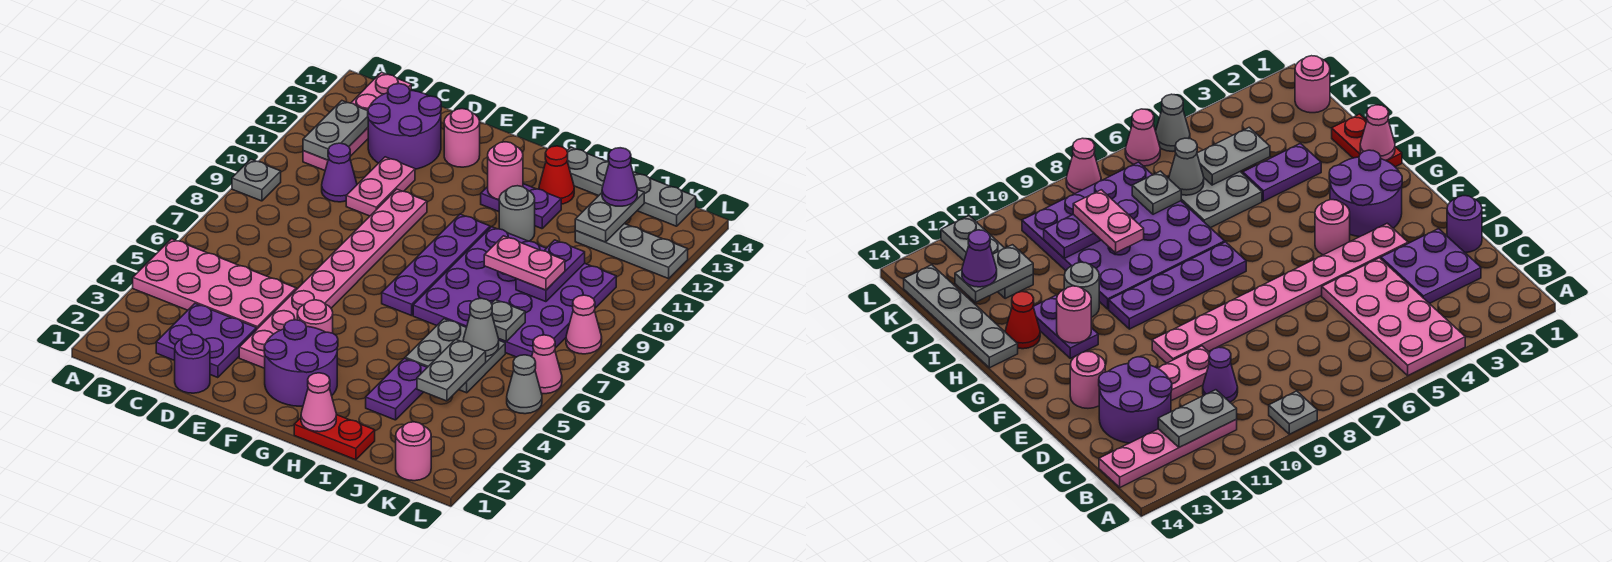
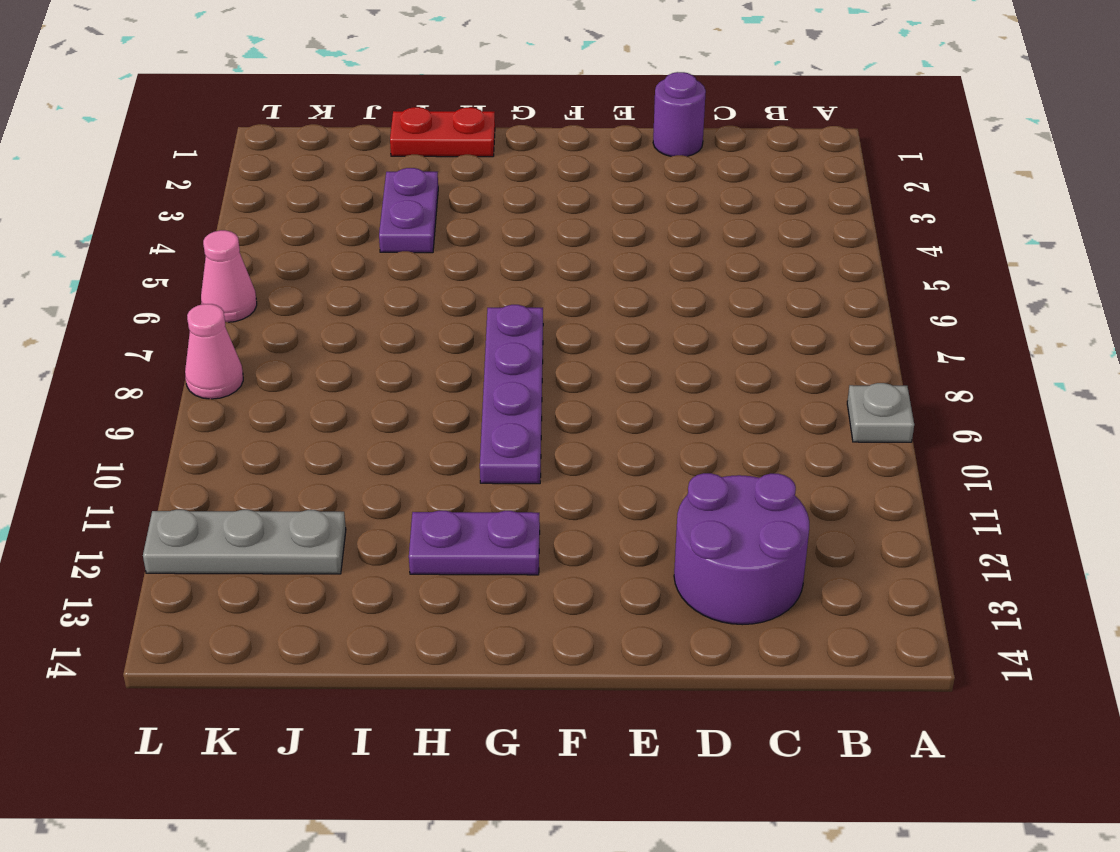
none -> pink 2x4 plate [133,239,296,329]
none -> pink 1x4 plate [303,72,411,170]
none -> purple 2x2 plate [156,304,257,378]
none -> purple 1x1 cone [322,143,357,202]

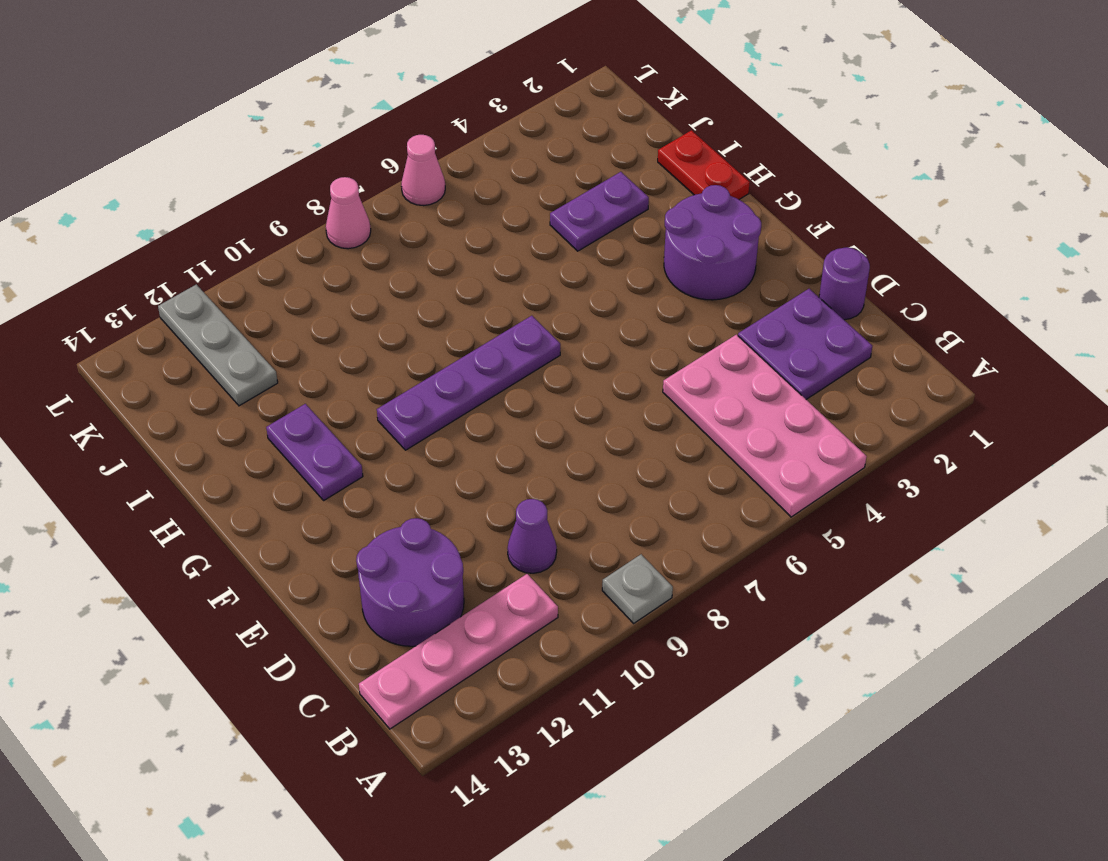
none -> pink 1x2 plate [346,157,415,216]
none -> pink 1x8 plate [239,189,427,368]
none -> pink 1x1 round brick [444,109,480,167]
none -> pink 1x1 round brick [297,300,333,333]

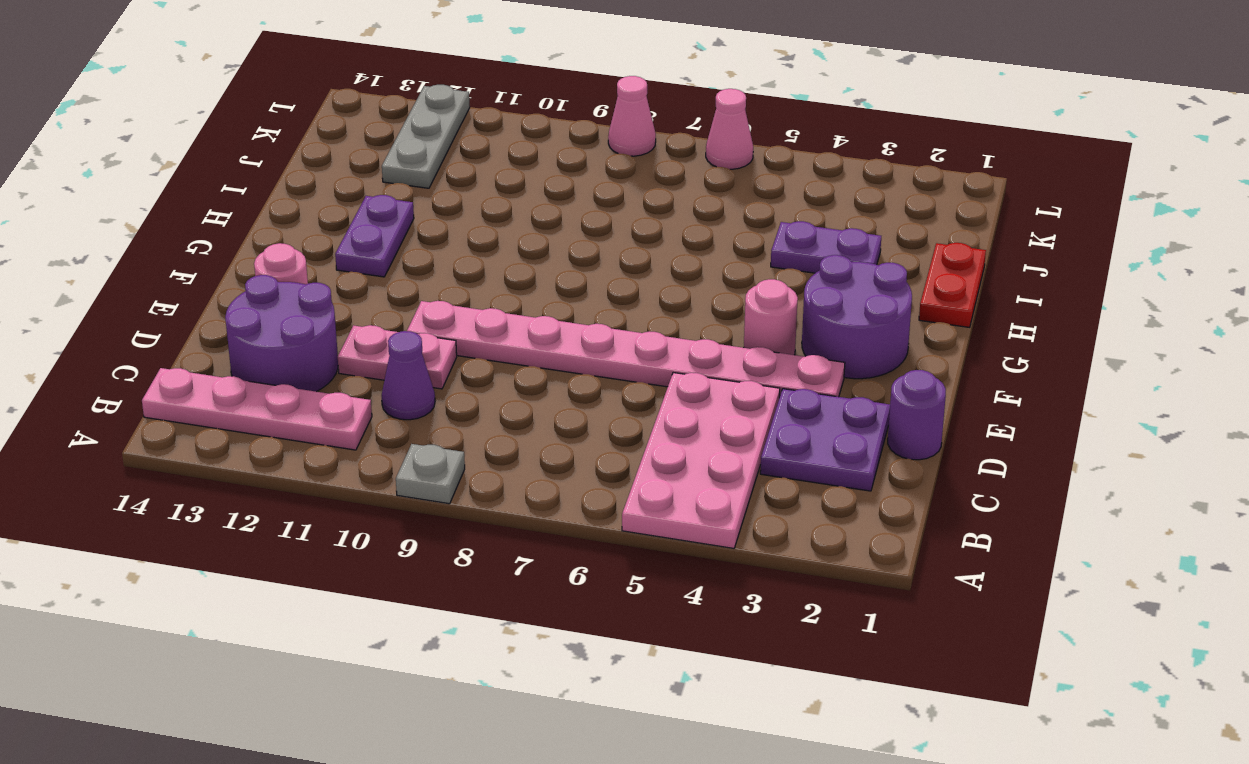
none -> purple 1x4 plate [382,214,490,316]
none -> purple 4x4 plate [413,227,616,357]
none -> grey 1x1 round brick [499,186,535,241]
none -> red 1x1 cone [539,146,574,204]

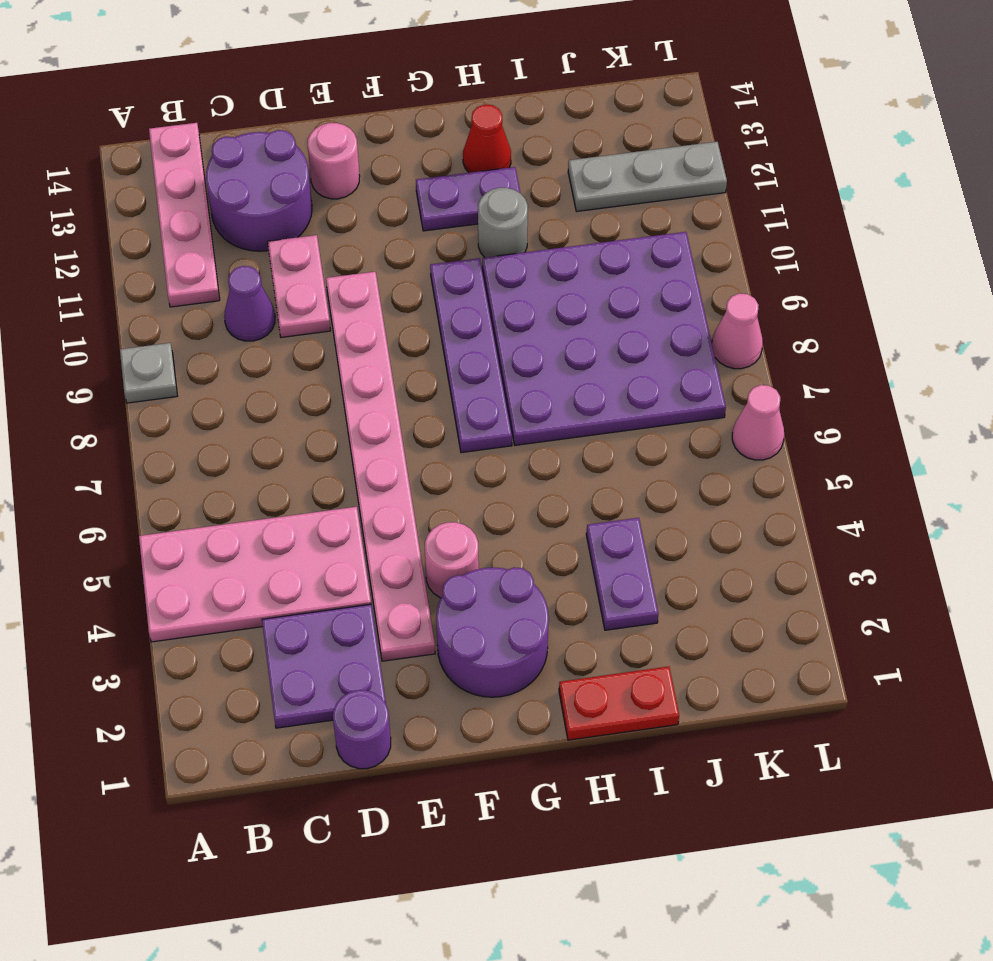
none -> grey 1x4 plate [567,147,696,226]
none -> grey 2x2 plate [405,319,505,393]
none -> pink 1x1 round brick [396,422,431,481]
none -> grey 1x1 cone [507,355,542,414]

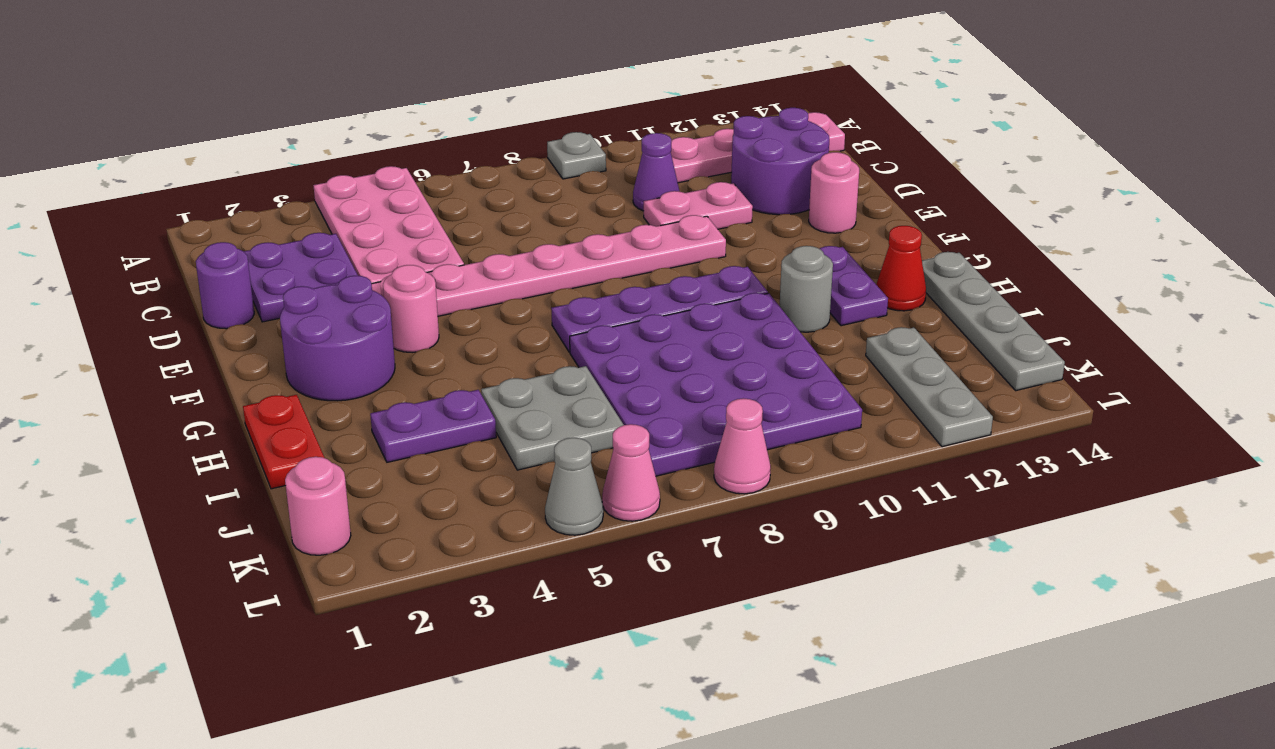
none -> grey 1x2 plate [303,101,368,160]
none -> pink 1x1 round brick [488,142,523,200]
none -> pink 1x1 cone [301,373,336,432]
none -> grey 1x2 plate [417,339,486,401]

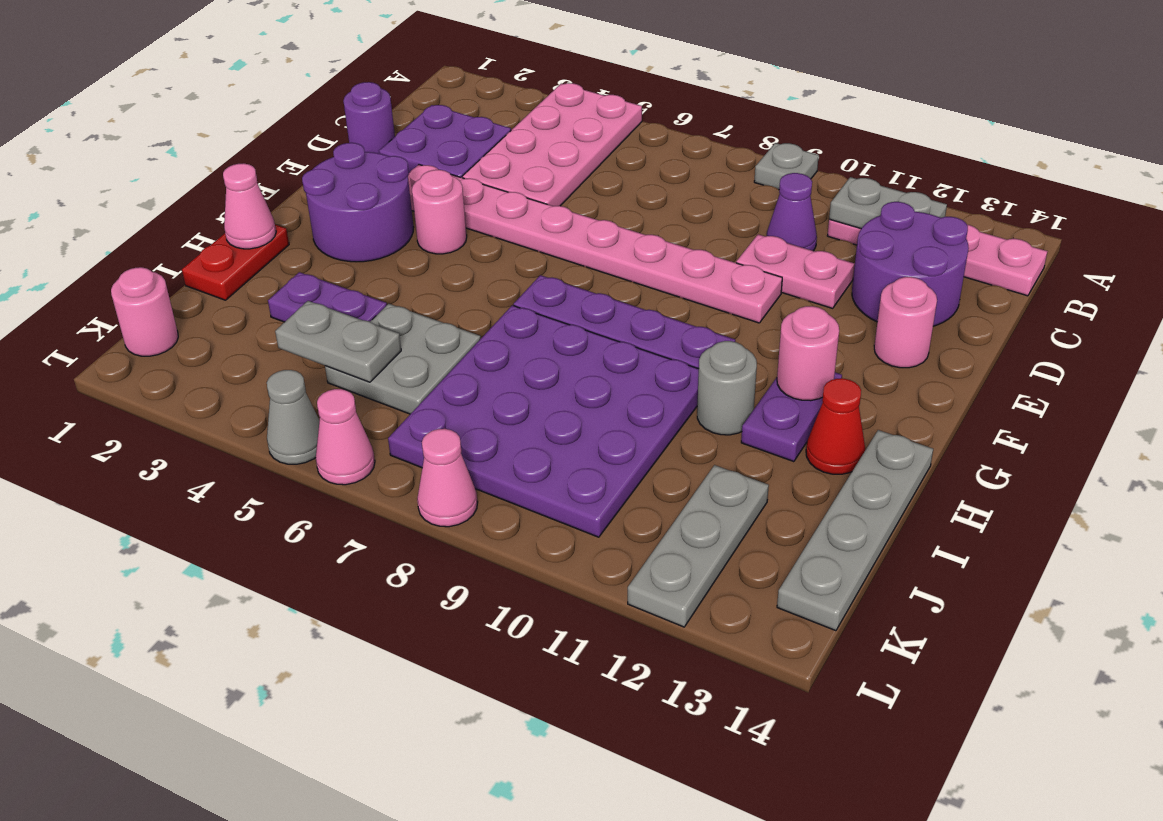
none -> grey 1x1 cone [463,298,499,357]
none -> grey 1x1 plate [491,300,525,341]
none -> purple 1x2 plate [516,240,585,302]
none -> grey 1x2 plate [575,190,644,242]

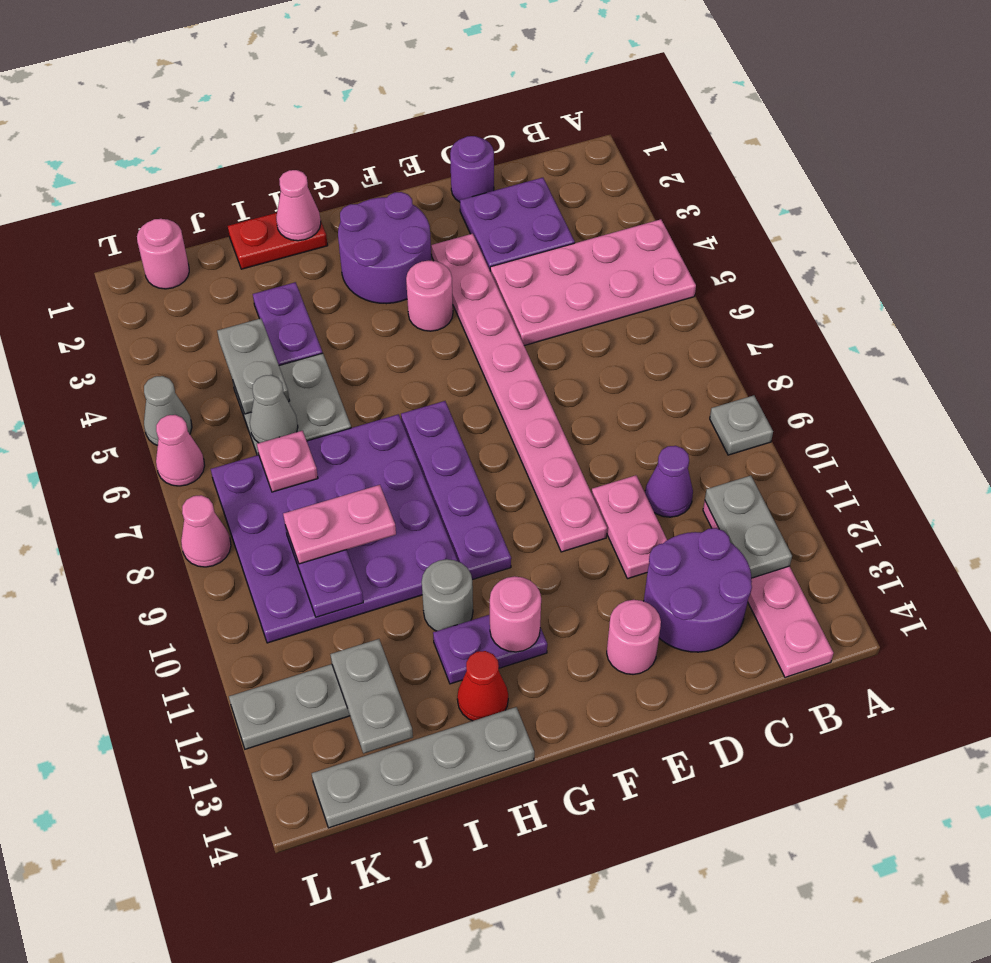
pink 1x1 plate [257,431,318,492] -> grey 1x1 plate [491,300,525,341]
none -> purple 1x1 cone [602,148,637,206]

